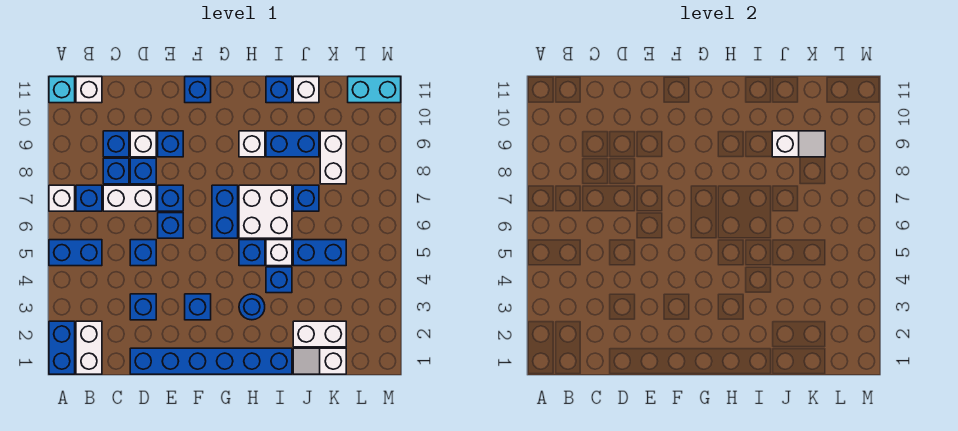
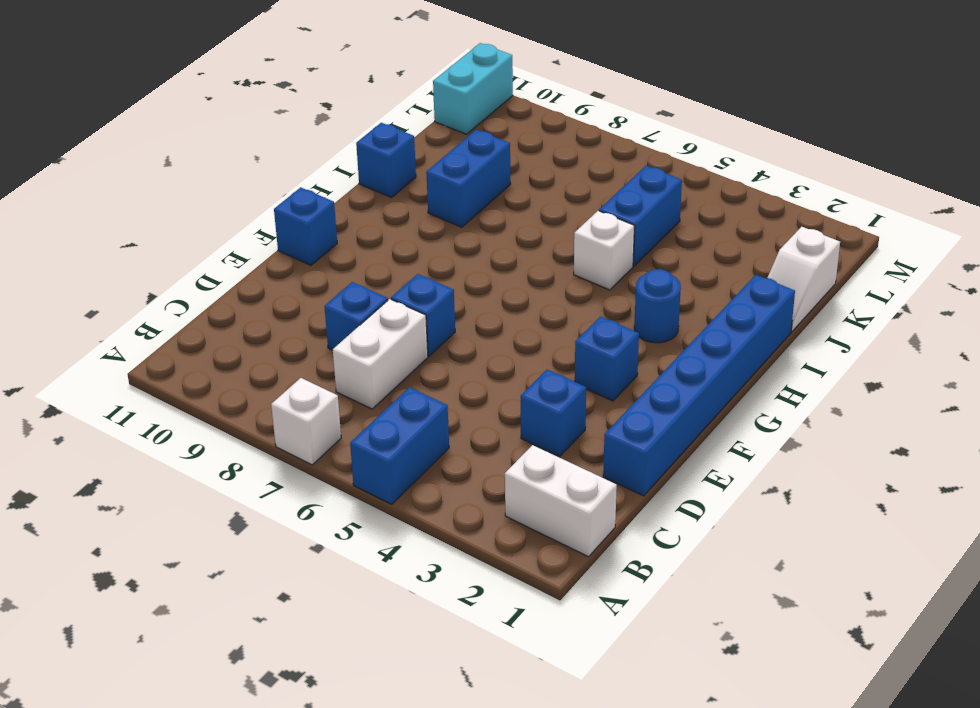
none -> blue 1x2 brick [49,321,75,374]
none -> cyan 1x1 brick [49,77,75,103]
none -> blue 1x1 brick [76,185,102,211]
none -> white 1x1 brick [76,77,102,103]

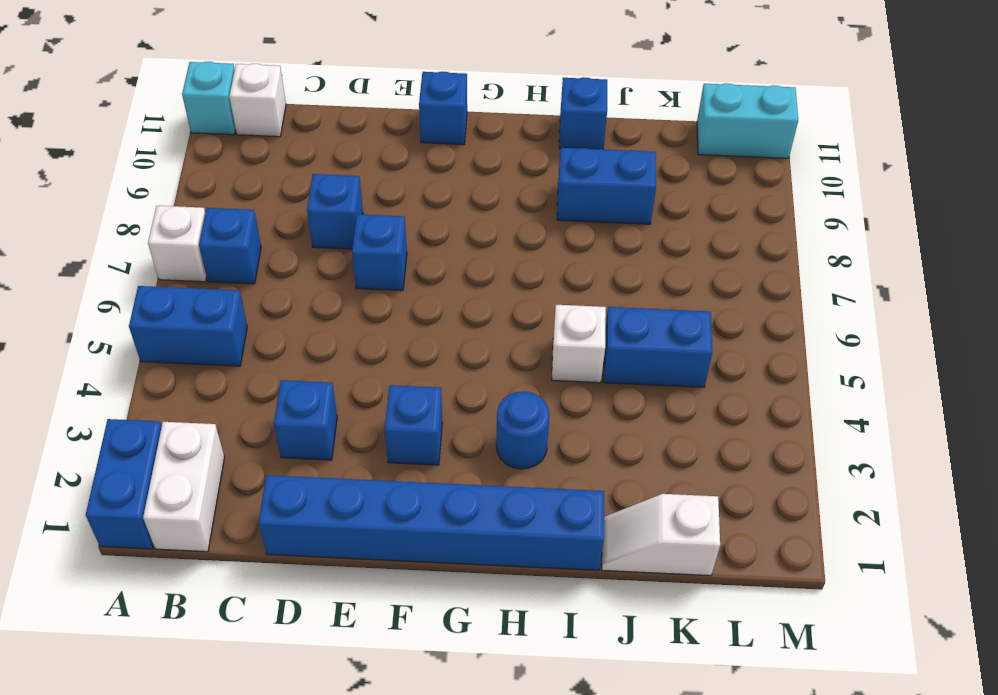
none -> white 1x2 brick [103,185,156,211]
none -> blue 1x1 brick [103,158,129,184]
none -> blue 1x1 brick [103,131,129,157]
none -> blue 1x1 brick [130,240,156,266]

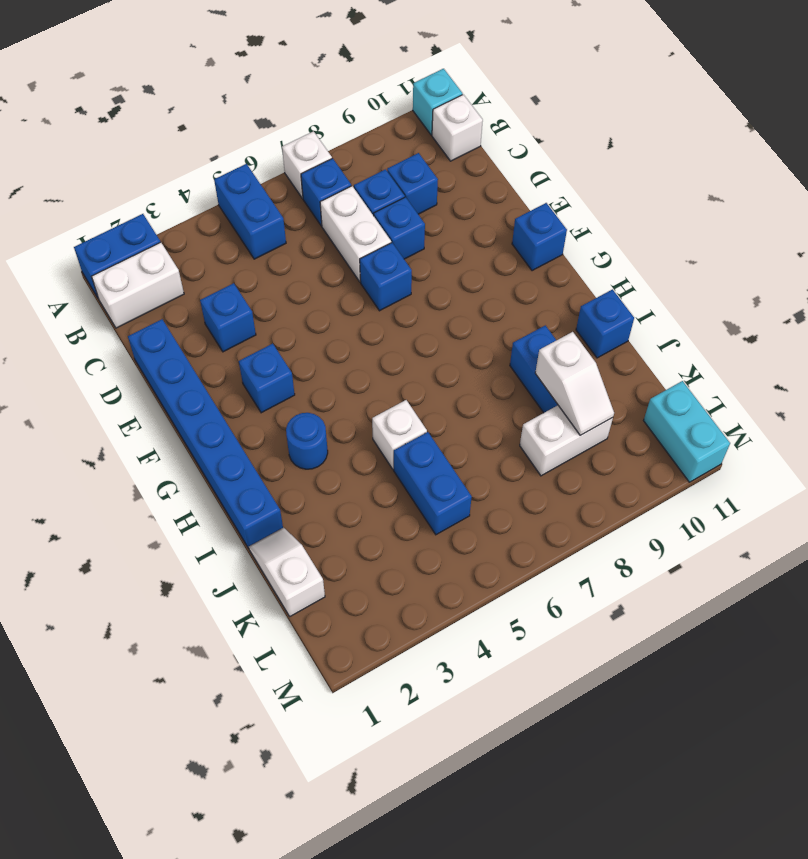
none -> blue 1x1 brick [130,240,156,266]
none -> white 1x1 brick [130,131,156,157]
none -> blue 1x1 brick [158,213,183,238]
none -> blue 1x1 brick [158,131,183,157]

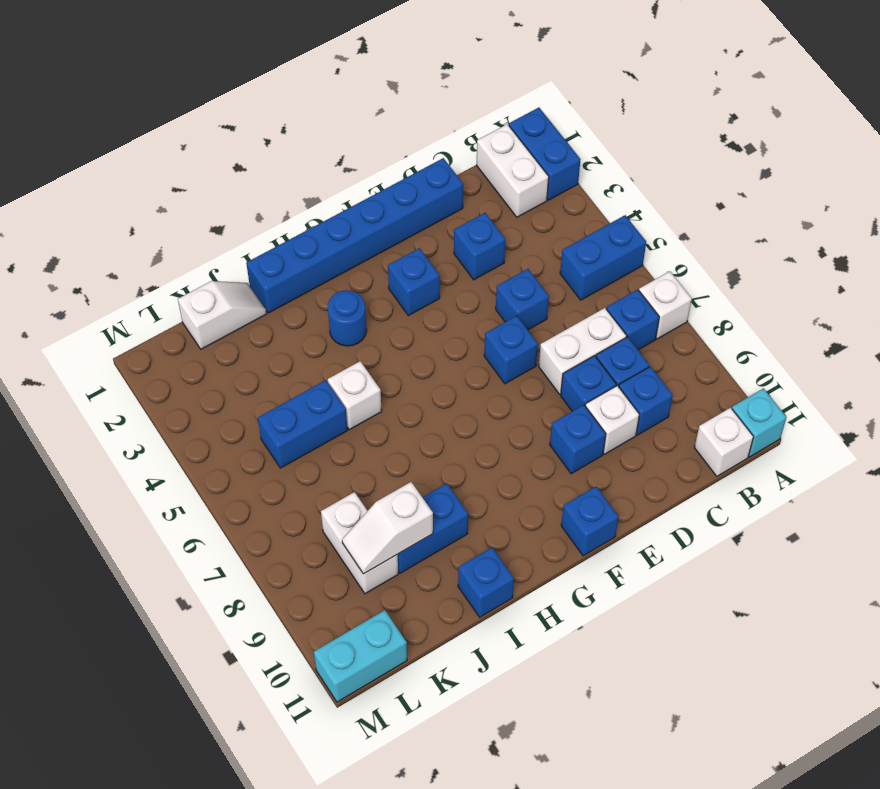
none -> blue 1x1 brick [158,185,183,211]
none -> blue 1x2 brick [212,185,238,238]
none -> blue 1x1 brick [239,240,265,266]
none -> white 2x2 brick [239,185,292,238]

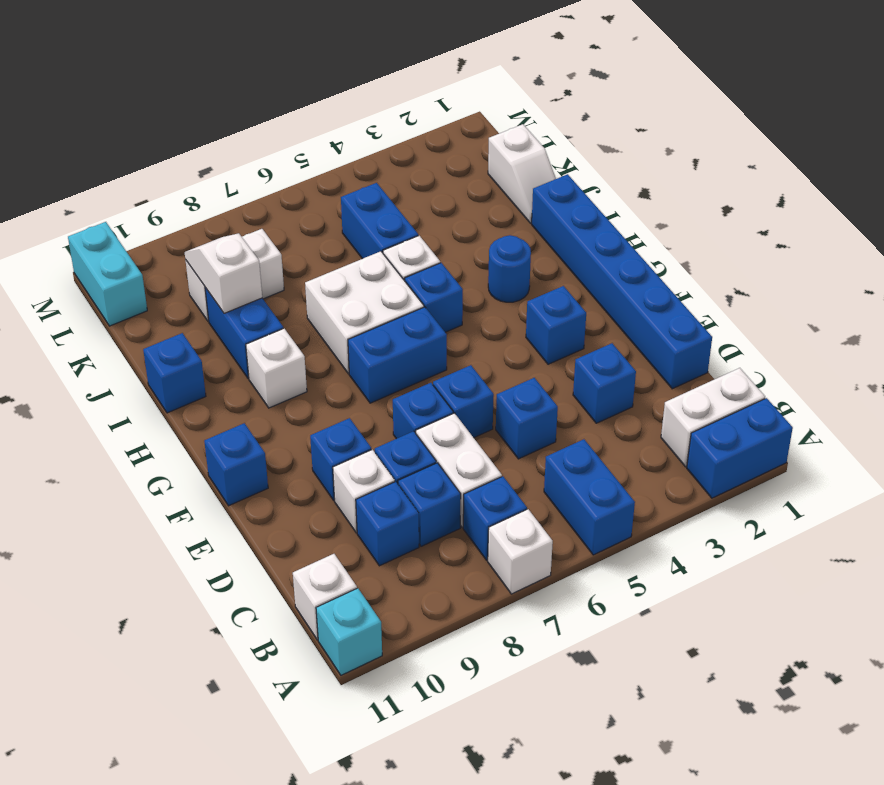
none -> blue 1x1 brick [266,267,292,293]
none -> white 1x2 brick [293,321,346,347]
none -> blue 1x1 brick [293,185,319,211]
none -> white 1x1 brick [293,77,319,103]

